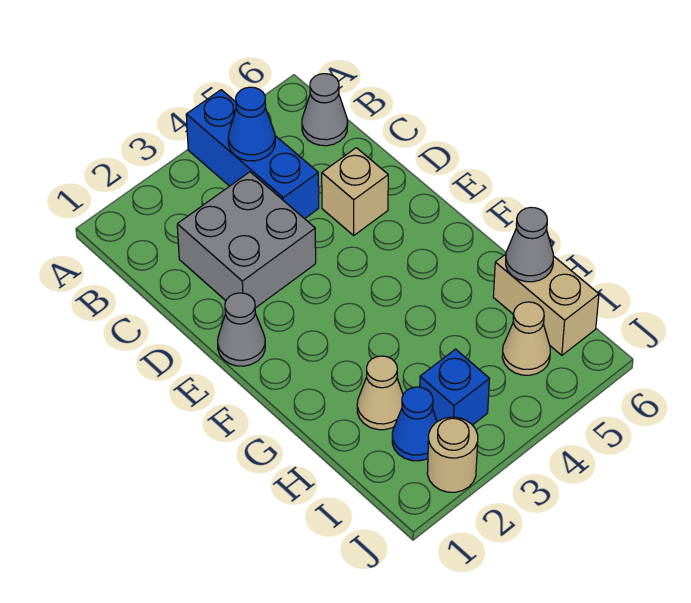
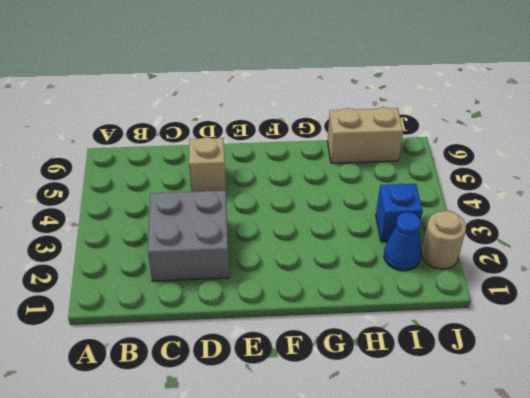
none -> blue 1x3 brick [186,90,319,219]
none -> grey 1x1 cone [302,74,348,146]
none -> grey 1x1 cone [218,293,265,366]

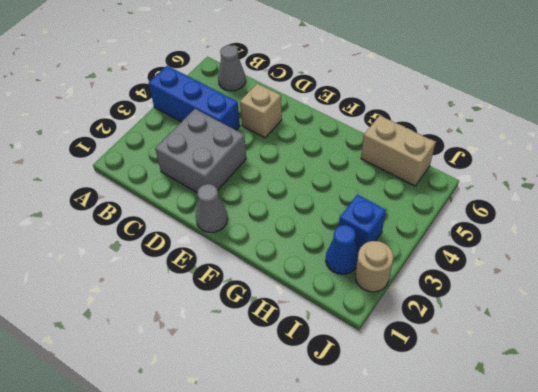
none -> tan 1x1 cone [357,356,403,430]
none -> tan 1x1 cone [502,302,550,375]
none -> blue 1x1 cone [228,87,275,161]

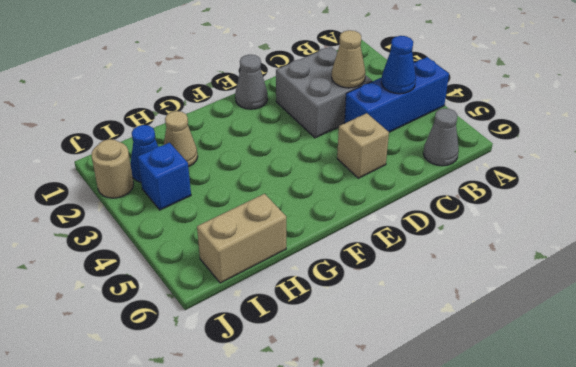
tan 1x1 cone [332,30,366,88] -> tan 1x1 cone moved to [502,302,550,375]
none -> grey 1x1 cone [506,207,553,282]

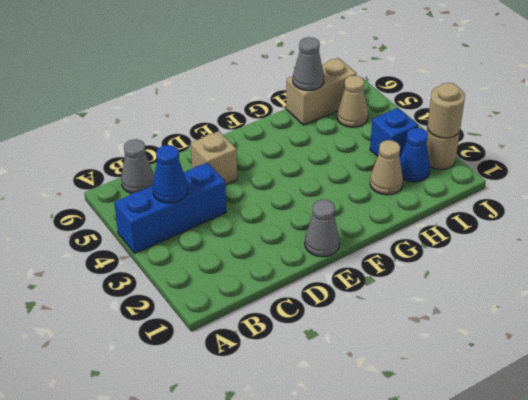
tan 1x1 round brick [427,83,465,138] -> none
none -> grey 2x2 brick [177,172,316,308]

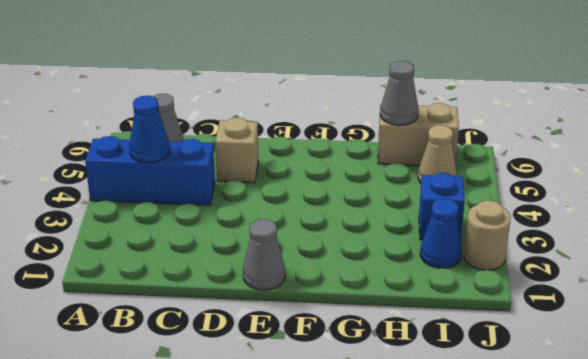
none -> grey 2x2 brick [177,172,316,308]
none -> tan 1x1 cone [357,356,403,430]

